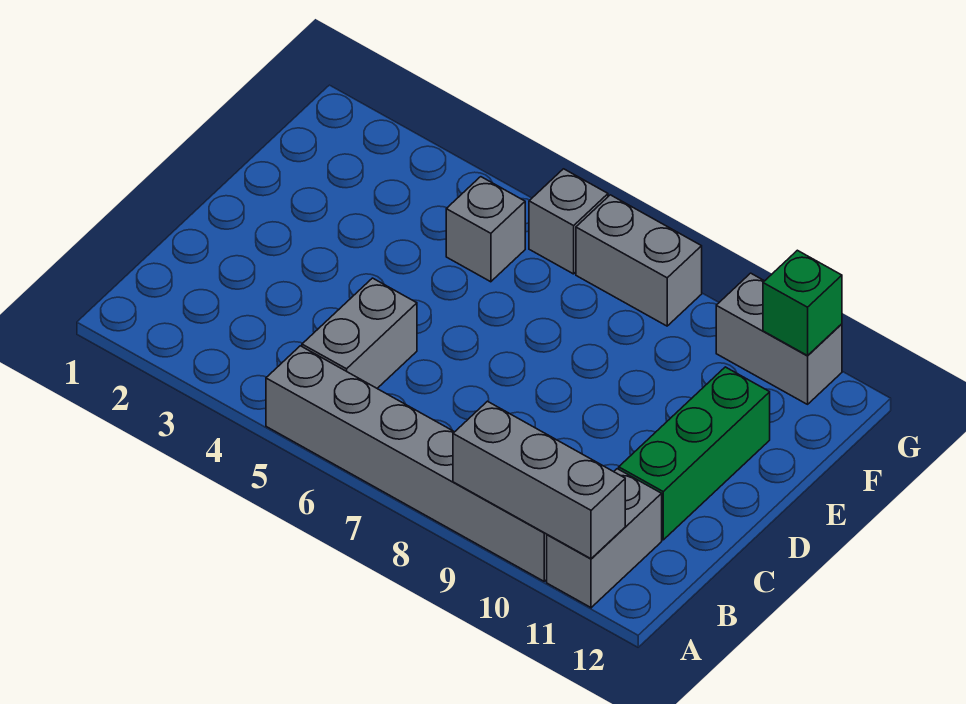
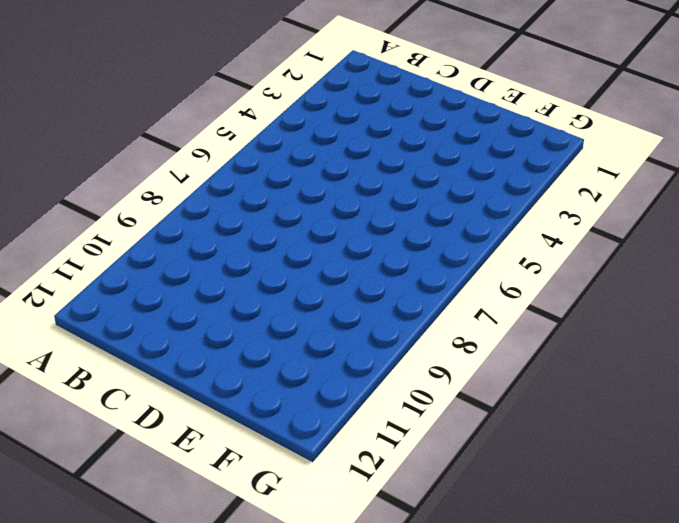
none -> grey 1x6 brick [266,346,547,581]
none -> grey 1x2 brick [547,469,662,608]

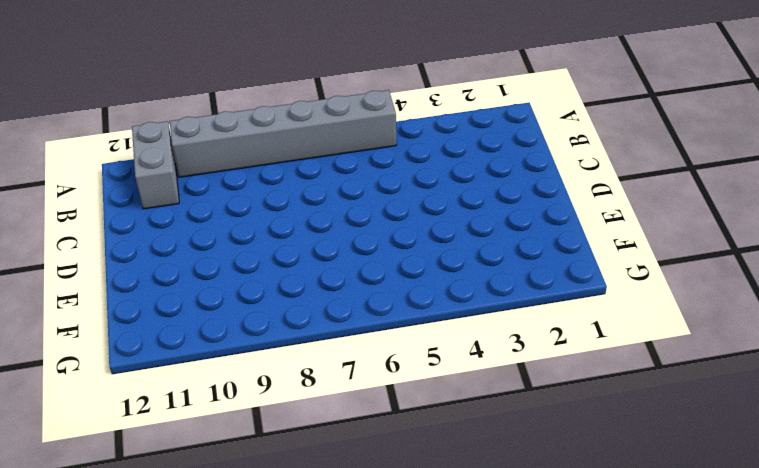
none -> grey 1x2 brick [302,278,417,388]
none -> green 1x3 brick [619,367,770,540]

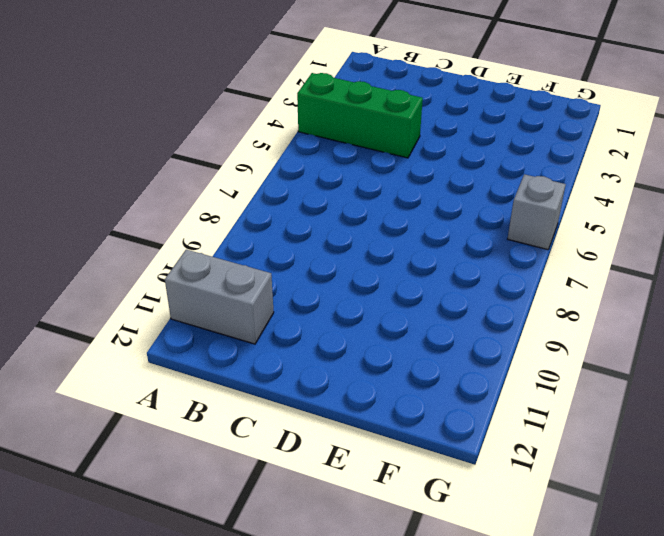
green 1x3 brick [297,73,423,158] -> green 1x3 brick moved to [619,367,770,540]
none -> grey 1x6 brick [266,346,547,581]
none -> grey 1x2 brick [302,278,417,388]

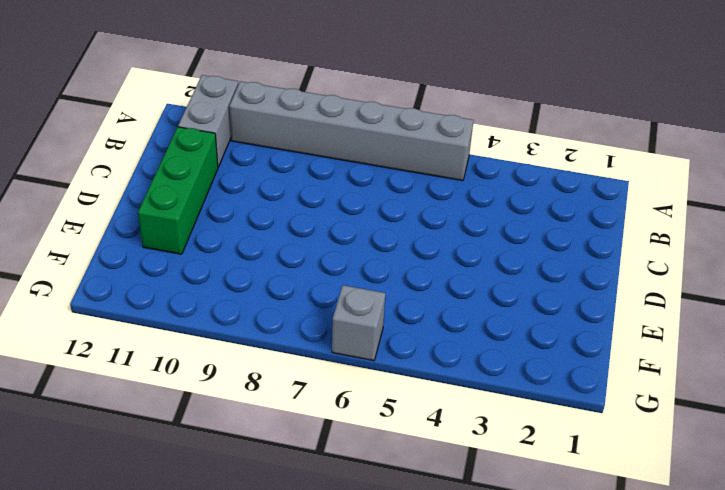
none -> grey 1x2 brick [302,278,417,388]
none -> grey 1x1 brick [446,177,525,282]

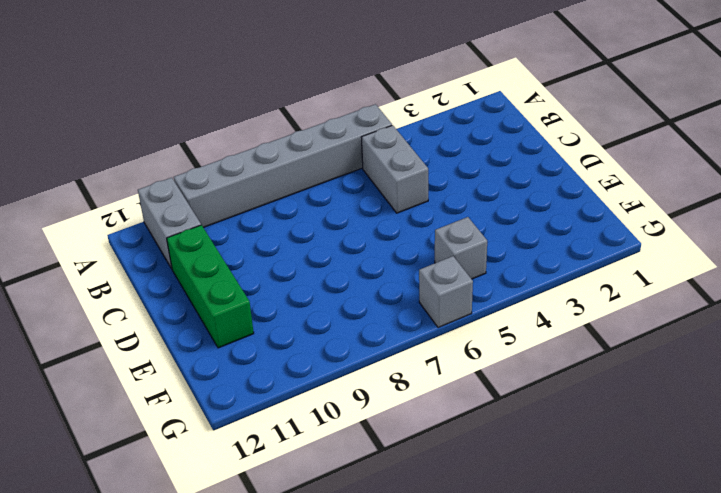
none -> grey 1x2 brick [576,195,702,326]
none -> grey 1x2 brick [716,273,842,404]

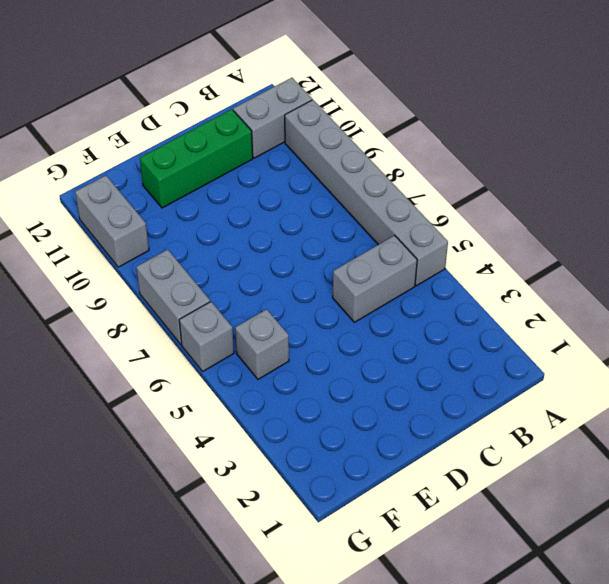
none -> grey 1x3 brick [453,401,625,559]
none -> green 1x1 brick [763,250,842,356]

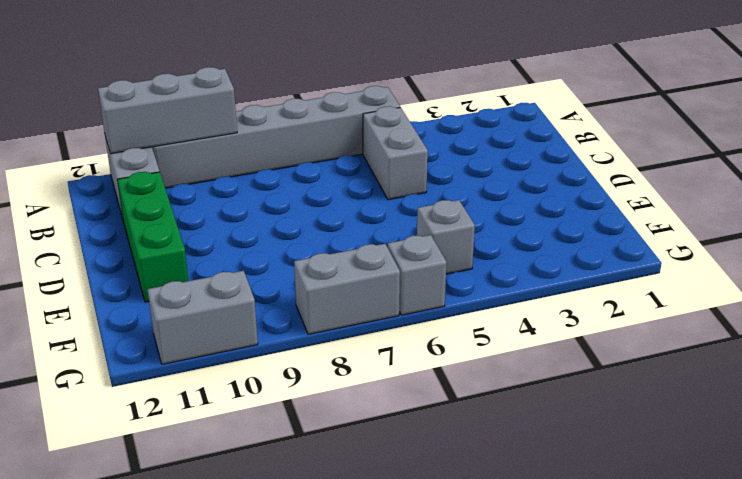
none -> green 1x1 brick [763,250,842,356]

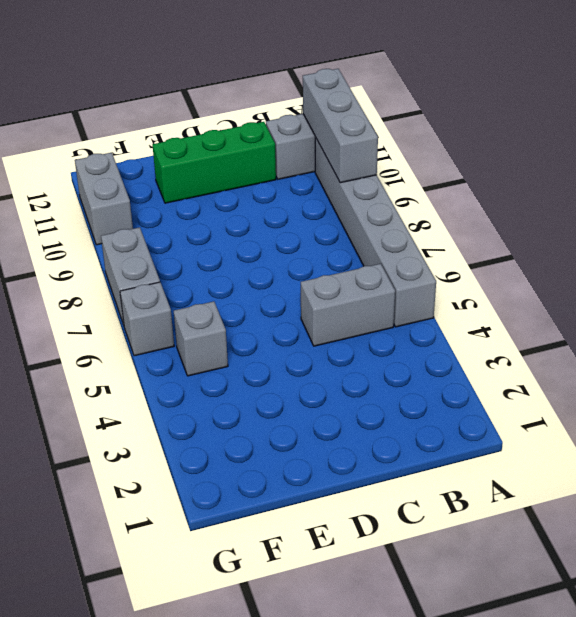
none -> green 1x1 brick [763,250,842,356]

